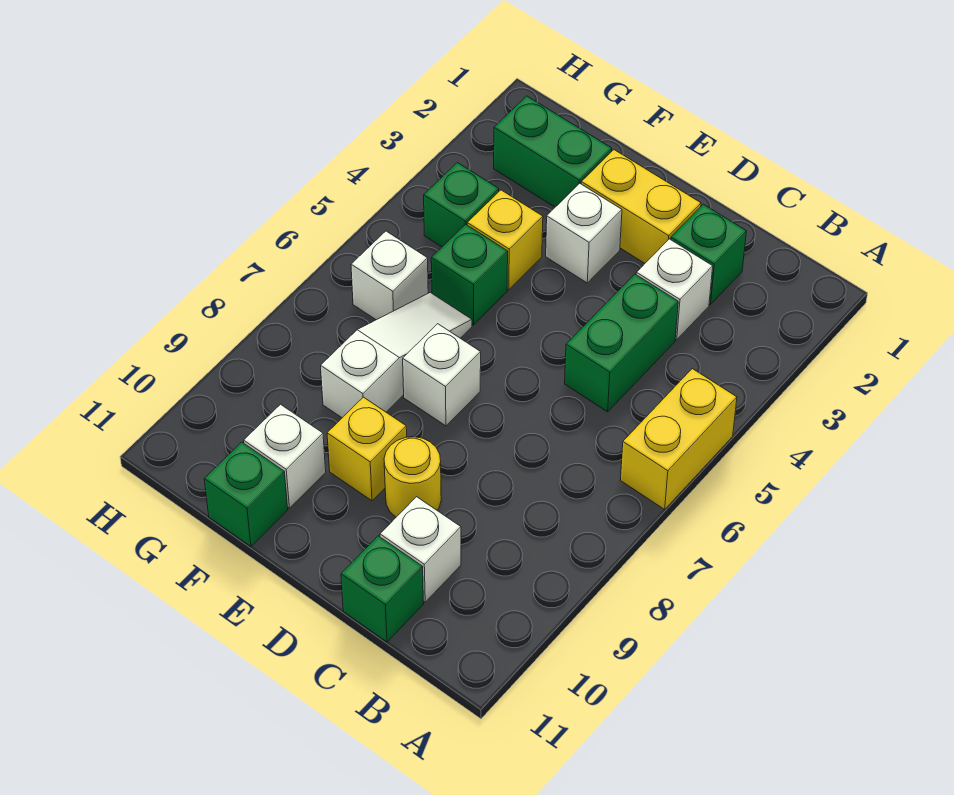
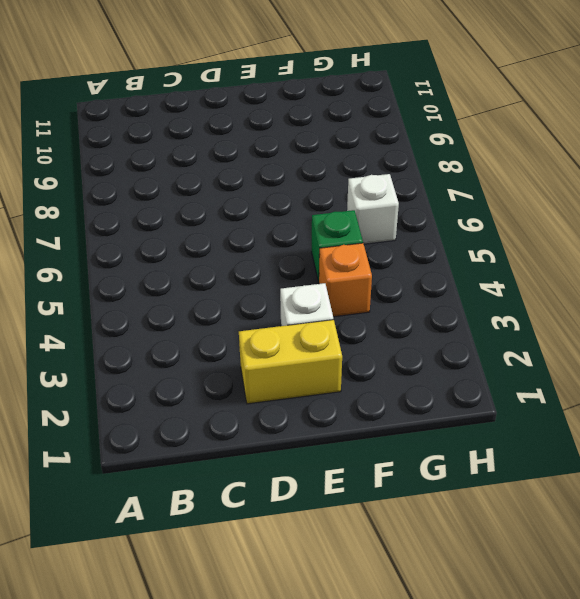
orange 1x1 brick [319,243,372,317] -> yellow 1x1 brick [467,190,543,290]
none -> yellow 1x2 brick [620,369,737,509]
none -> green 1x1 brick [671,204,746,304]
none -> white 1x1 brick [636,239,713,340]

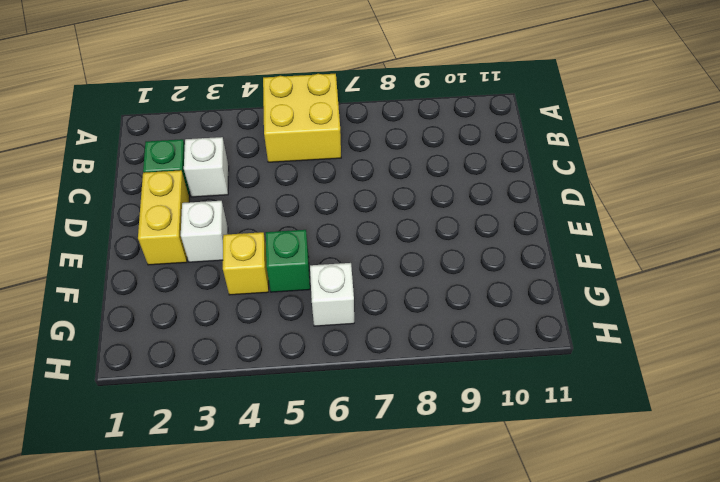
yellow 2x2 brick [263,74,341,162] -> yellow 1x2 brick [620,369,737,509]
none -> green 1x2 brick [565,274,678,412]
none -> white 1x1 brick [380,497,461,602]
none -> green 1x1 brick [341,536,423,642]

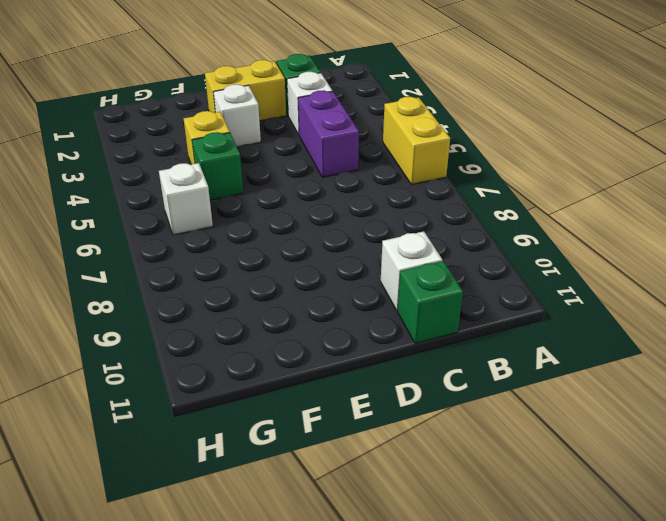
purple 1x2 brick [298,90,359,177] -> green 1x2 brick [565,274,678,412]
none -> yellow 1x1 round brick [384,437,441,517]
none -> white 1x1 brick [403,324,481,426]
none -> yellow 1x1 brick [327,397,407,501]

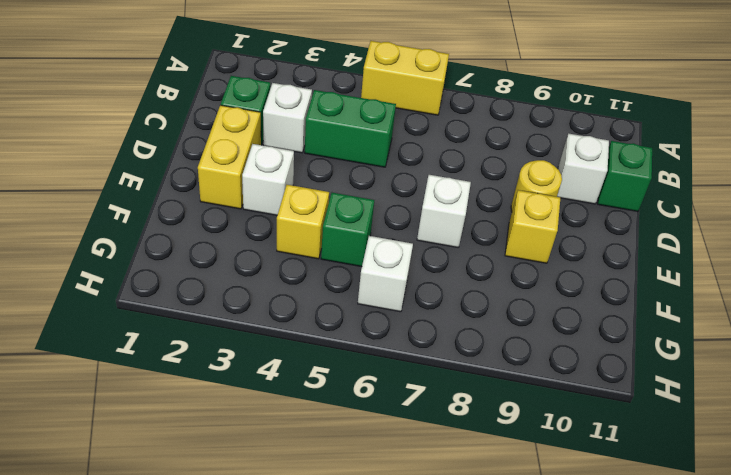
none -> green 1x2 brick [494,96,612,207]
none -> white 1x3 slope [321,292,472,418]
none -> white 1x1 brick [244,404,326,508]

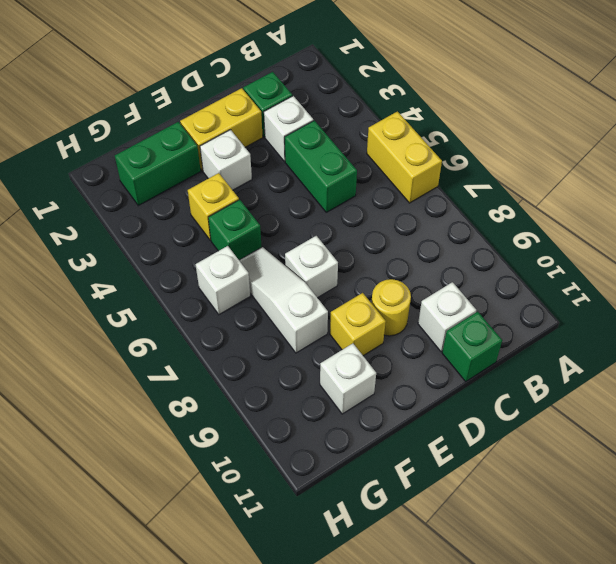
none -> green 1x1 brick [204,442,288,546]
none -> green 1x1 brick [424,163,499,247]

